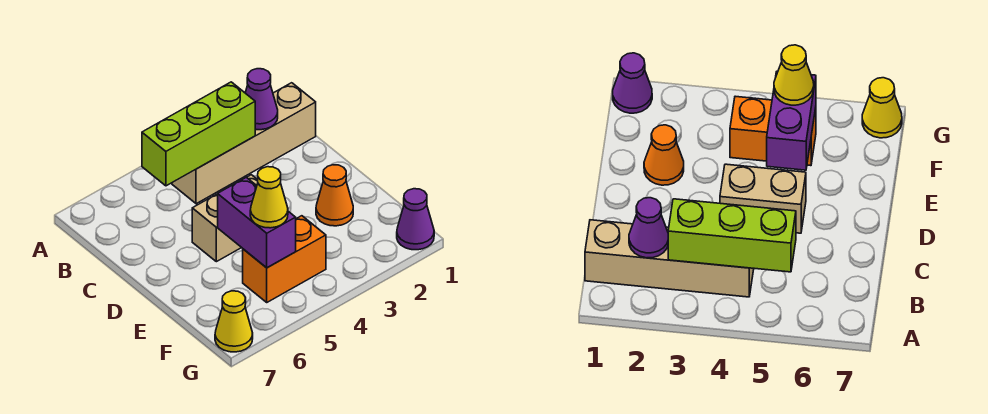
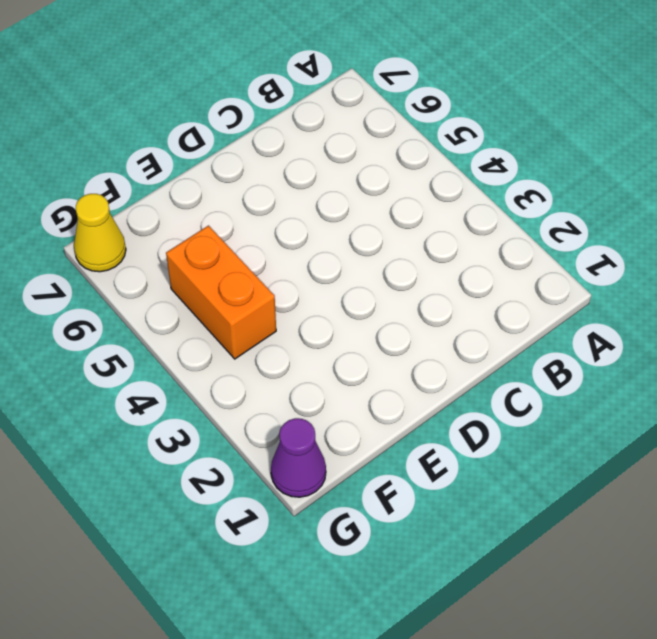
none -> tan 1x4 brick [172,83,316,204]
none -> tan 1x2 brick [192,175,258,262]

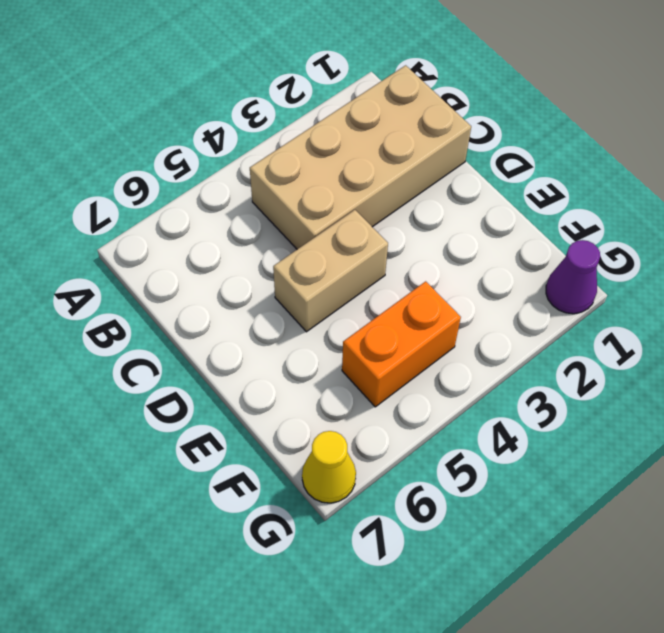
tan 2x4 brick [250,65,471,249] -> tan 1x4 brick [172,83,316,204]
none -> orange 1x1 cone [316,165,353,226]
none -> purple 1x1 cone [245,69,278,130]

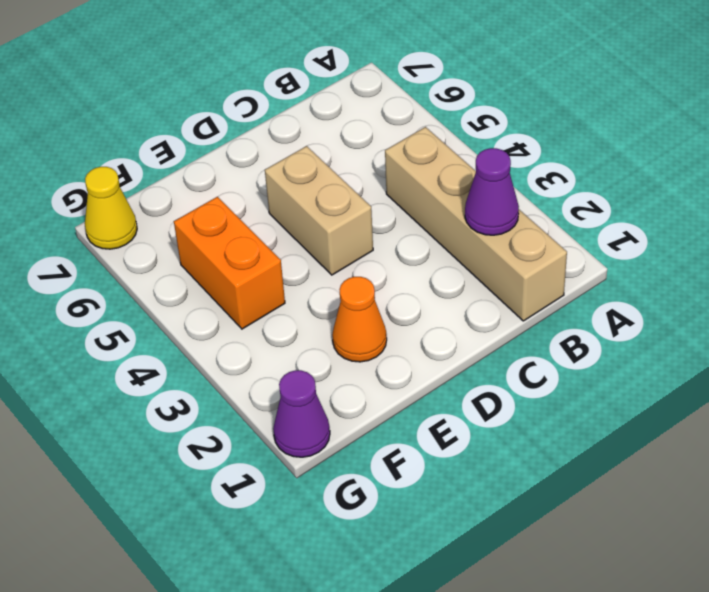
none -> lime 1x3 brick [142,82,255,186]
none -> purple 1x2 brick [218,177,296,268]

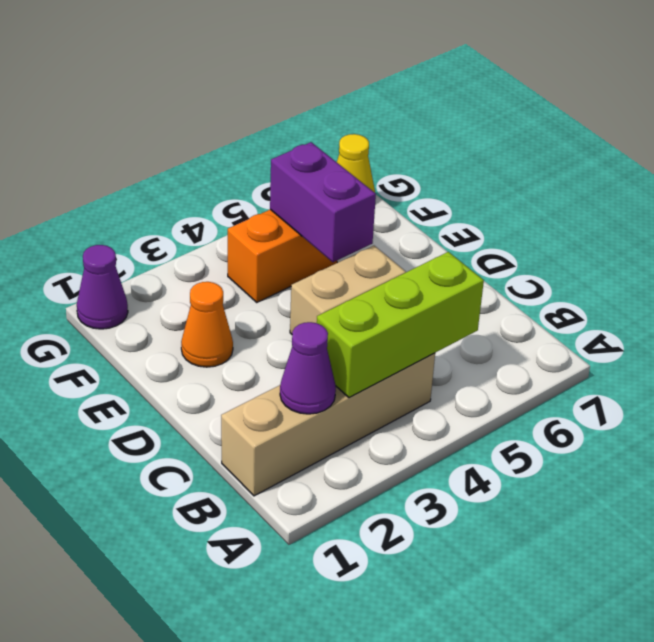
none -> yellow 1x1 cone [250,167,288,228]

